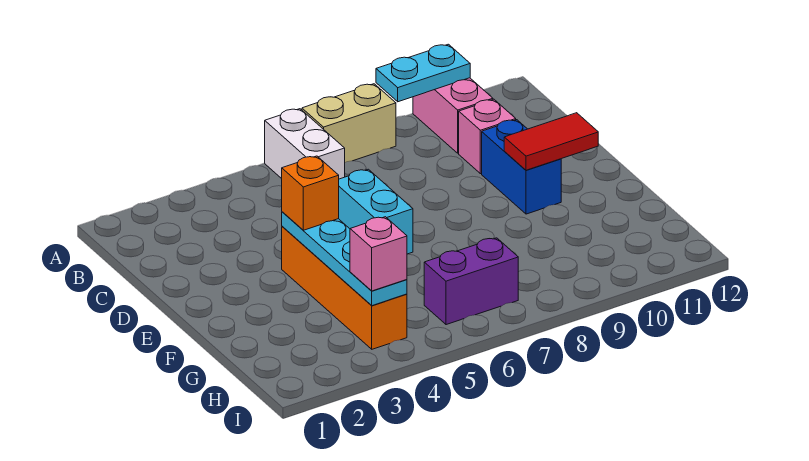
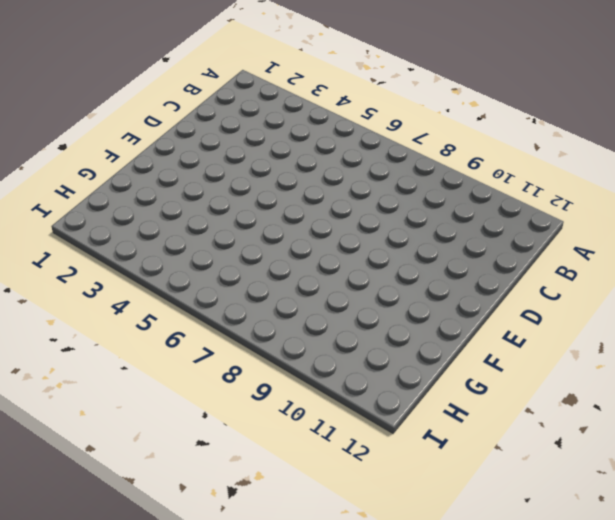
none -> white 1x2 brick [265,109,345,179]
none -> tan 1x2 brick [302,84,396,162]
none -> pink 1x2 brick [413,78,493,153]

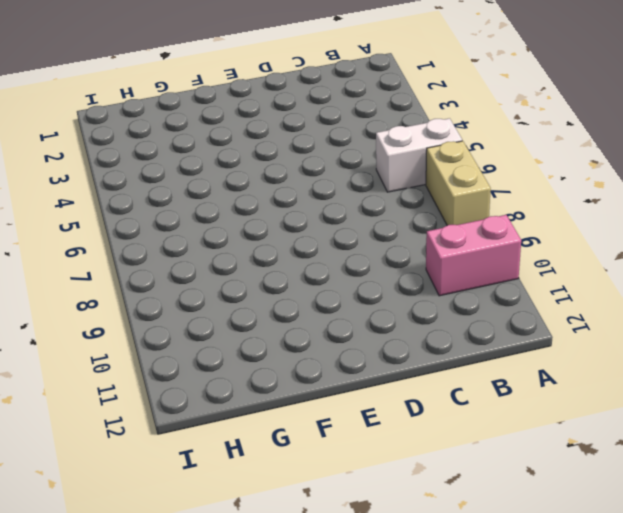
none -> pink 1x1 brick [459,99,516,174]
none -> cyan 1x2 brick [339,169,413,254]
none -> blue 1x2 brick [482,120,561,214]

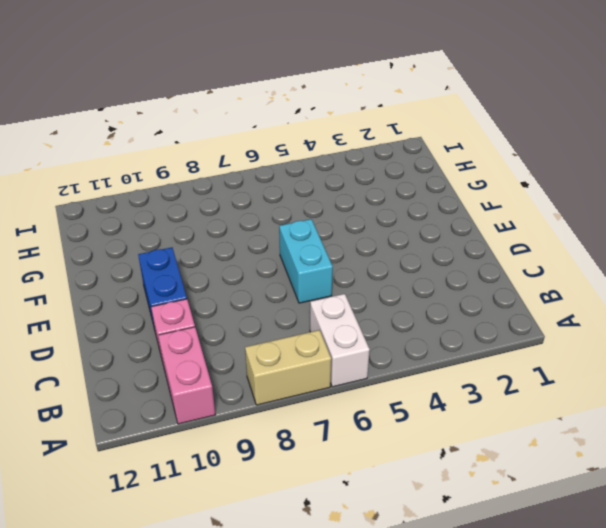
none -> orange 1x4 brick [282,226,407,349]
none -> purple 1x2 brick [424,238,518,325]
none -> cyan 1x2 plate [376,44,470,102]

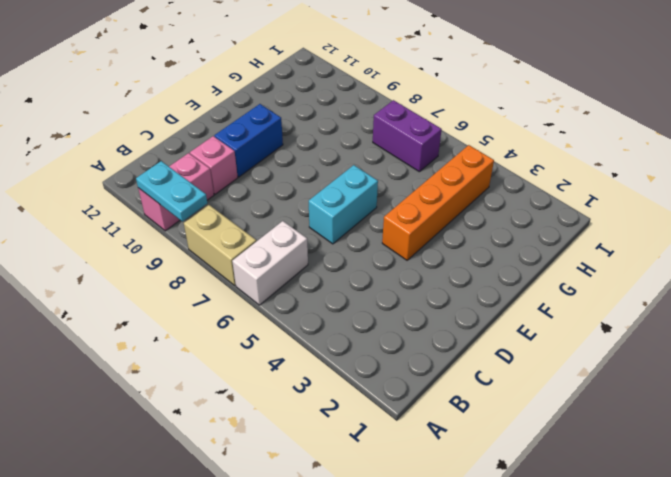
none -> cyan 1x4 plate [282,212,407,306]
none -> red 1x2 tile [504,113,598,170]
none -> orange 1x1 brick [282,156,339,230]

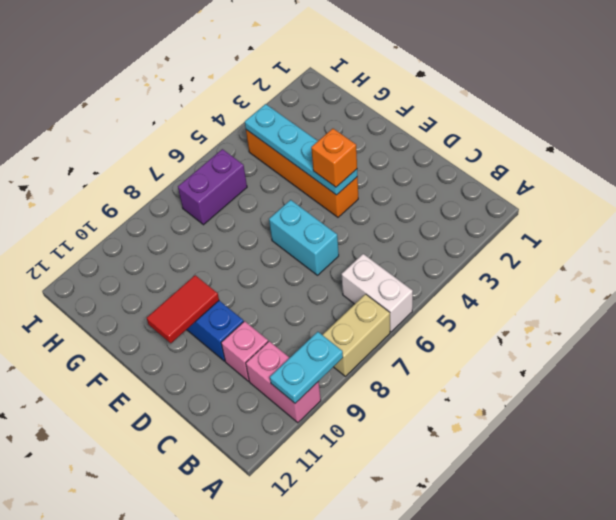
none -> pink 1x1 brick [350,217,407,291]

